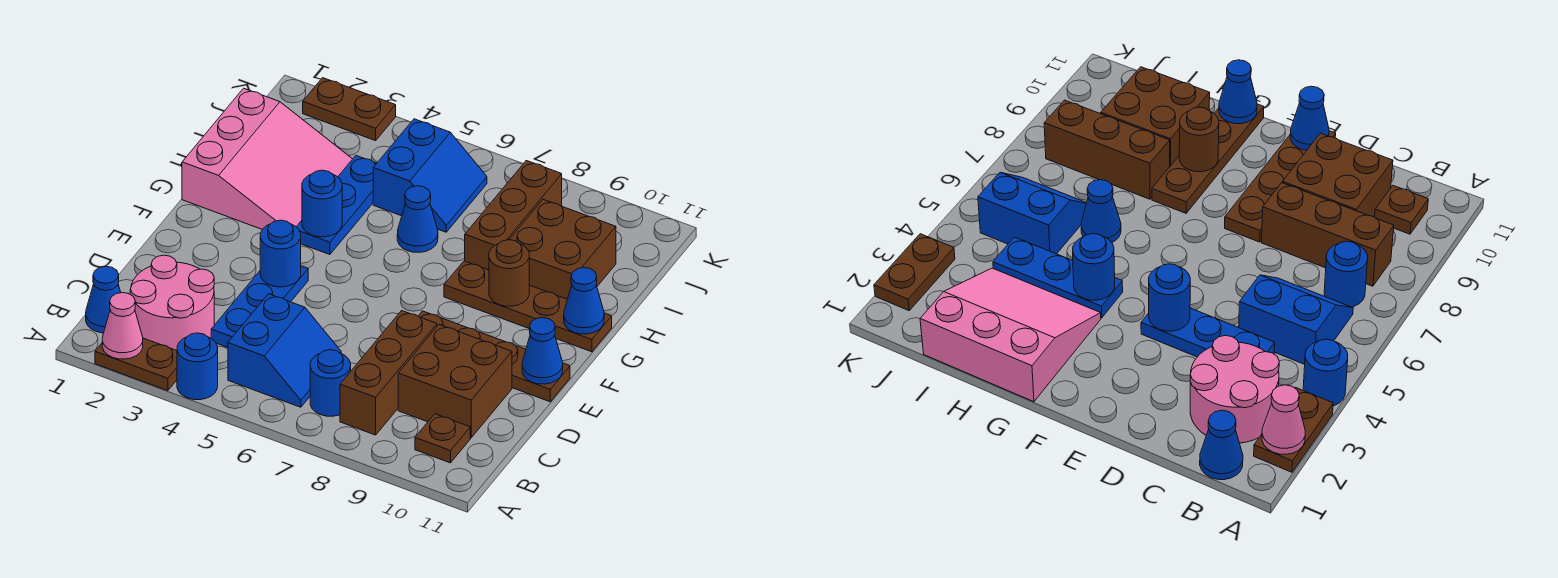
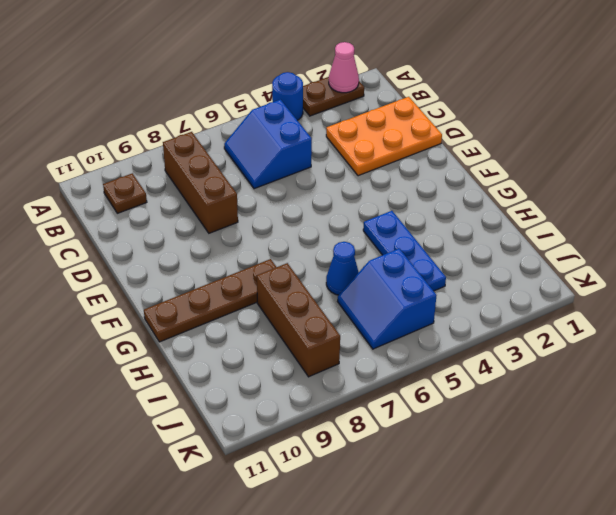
orange 2x3 plate [326,97,442,176] -> pink 2x2 round brick [130,255,214,351]
none -> blue 1x1 cone [86,266,121,333]
none -> blue 1x1 round brick [310,350,351,416]
none -> blue 1x3 plate [211,266,308,348]

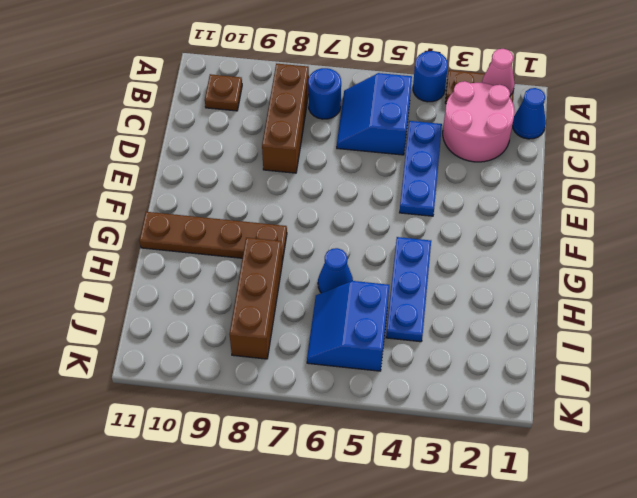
none -> brown 2x2 brick [398,325,512,438]
none -> brown 1x4 plate [418,311,570,402]
none -> pink 3x3 slope [182,88,352,229]

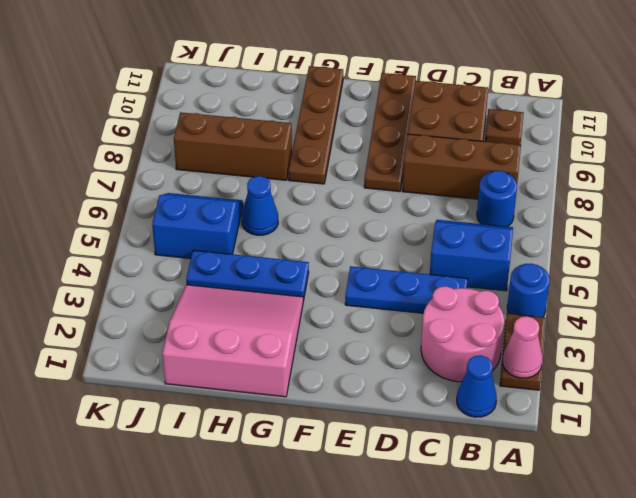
none -> brown 2x2 brick [509,200,616,299]
none -> brown 1x2 plate [303,78,396,141]
none -> blue 1x1 round brick [260,220,301,287]

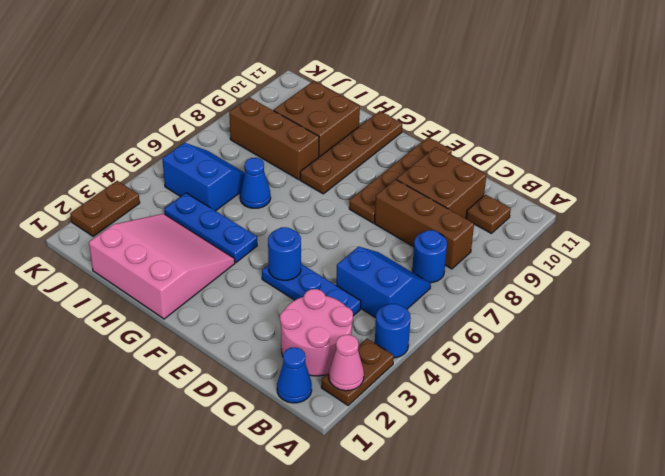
none -> blue 1x1 cone [522,318,563,384]
none -> blue 1x1 round brick [302,170,342,237]
none -> brown 1x1 round brick [489,240,529,306]

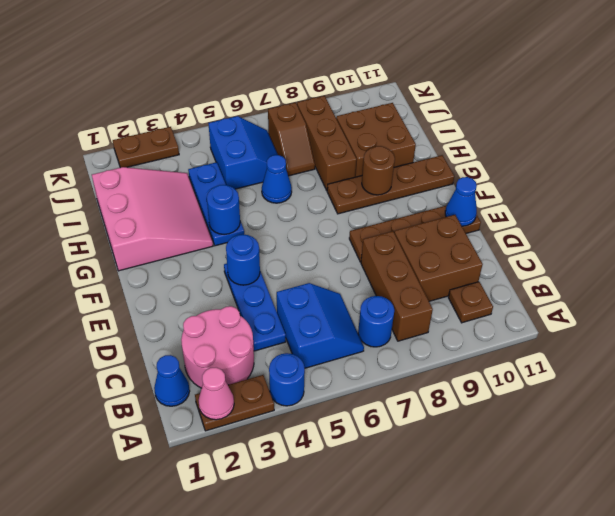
brown 1x2 slope [268,103,315,176] -> none
none -> blue 1x1 cone [564,268,604,334]

